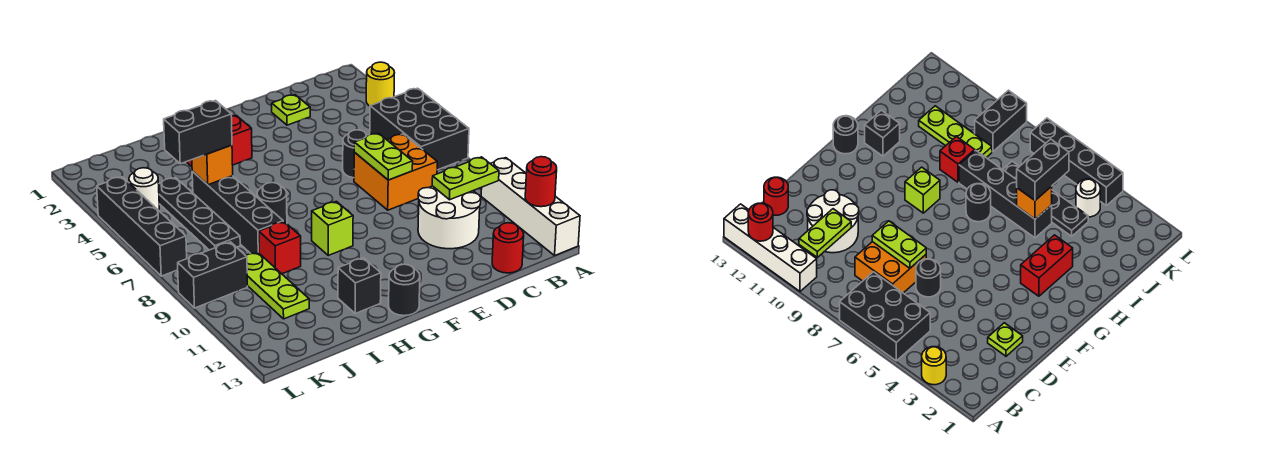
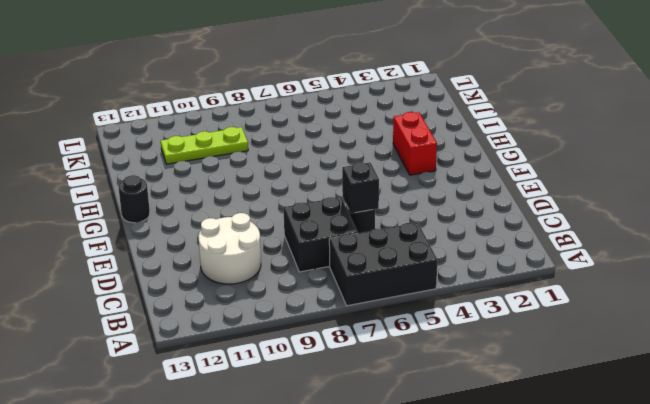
black 2x2 brick [283,197,358,272] -> orange 2x2 brick [354,134,437,210]
black 1x1 brick [342,162,379,213] -> black 1x1 brick moved to [338,258,381,313]
none -> yellow 1x1 round brick [366,62,395,106]
none -> white 1x4 brick [481,158,580,255]
none -> red 1x1 round brick [492,223,524,273]

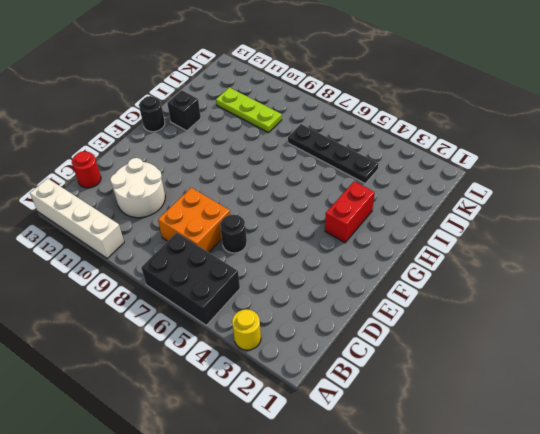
none -> lime 1x1 plate [272,95,310,125]
none -> lime 1x1 brick [312,201,353,255]
none -> black 1x1 round brick [257,183,287,224]

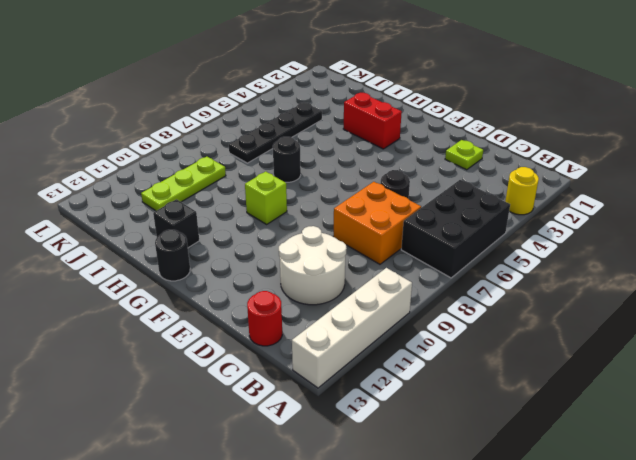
none -> black 1x4 brick [192,171,283,254]
none -> red 1x1 brick [259,222,301,274]
none -> white 1x1 round brick [129,168,159,210]

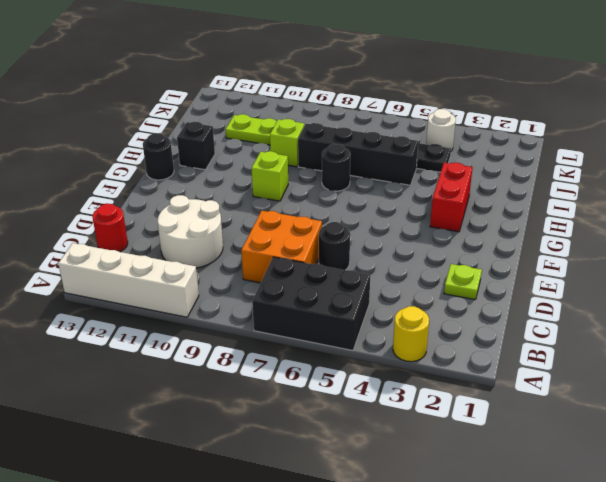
lime 1x1 brick [270,119,304,167] -> red 1x1 brick [259,222,301,274]
none -> black 1x2 brick [178,242,247,308]
none -> black 1x4 brick [97,177,187,276]
none -> red 1x1 round brick [525,157,557,207]

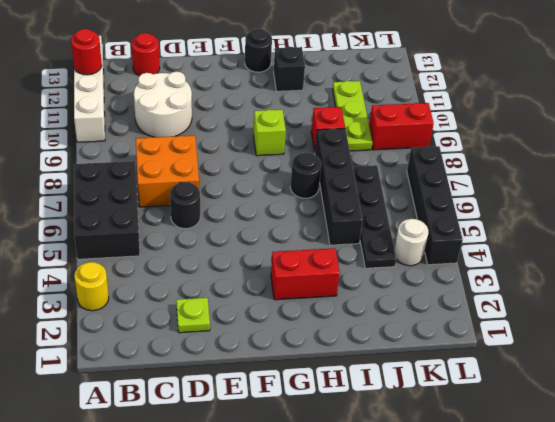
red 1x2 brick [369,103,434,150] -> black 1x2 brick [178,242,247,308]
none -> lime 1x2 plate [432,157,499,200]
none -> lime 1x2 plate [354,133,413,180]
none -> orange 1x1 brick [192,145,233,185]

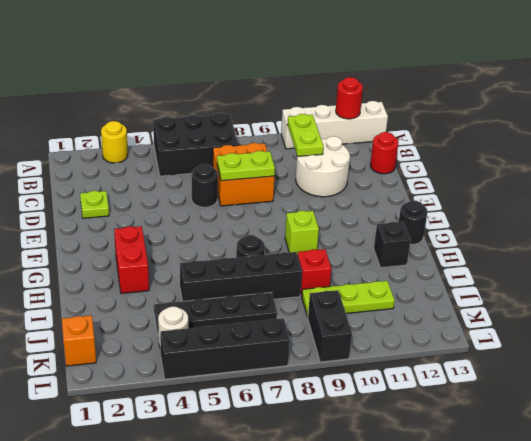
orange 1x1 brick [62,315,96,366] -> orange 1x1 brick moved to [192,145,233,185]
none -> black 1x2 brick [164,101,232,164]

